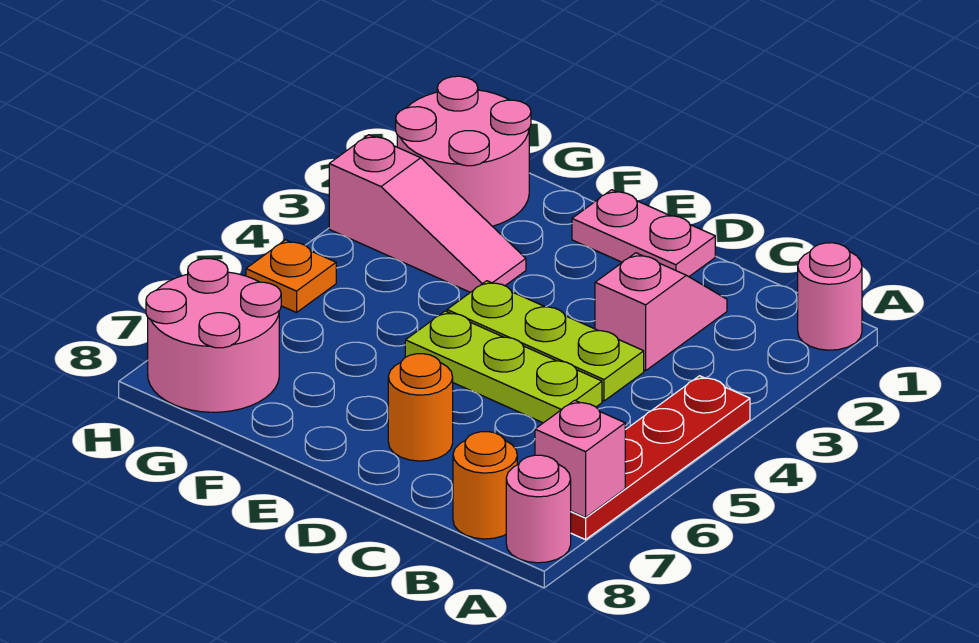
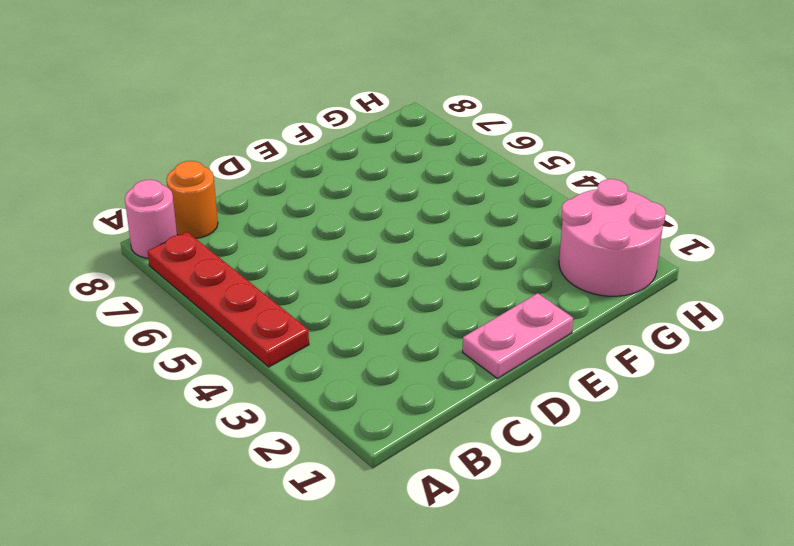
none -> pink 1x1 round brick [798,243,862,350]
none -> pink 1x2 slope [595,253,727,371]
none -> lime 1x3 plate [447,281,644,401]

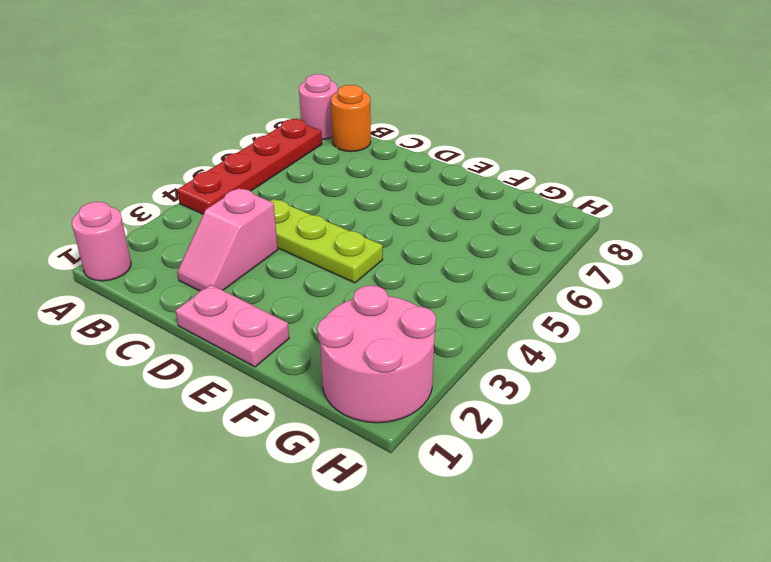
none -> lime 1x3 plate [405,311,602,423]
none -> orange 1x1 round brick [388,354,453,461]
none -> pink 1x3 slope [329,135,526,292]

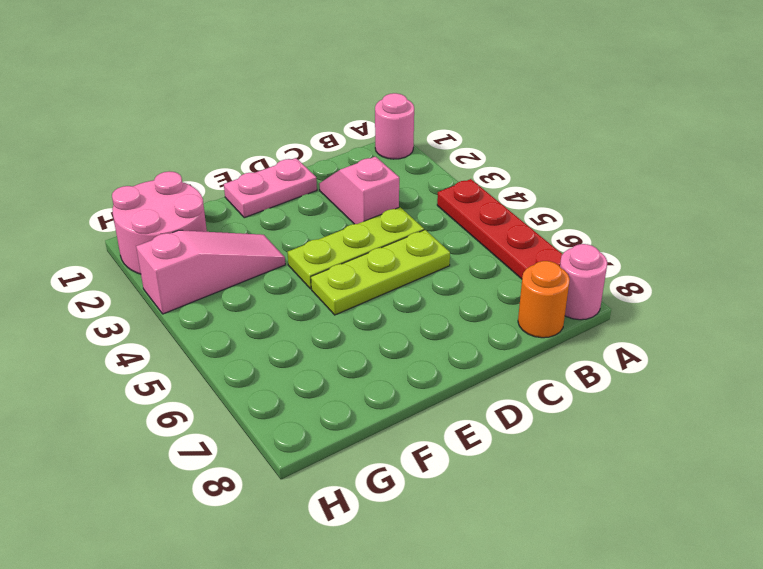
none -> orange 1x1 round brick [388,354,453,461]
none -> pink 2x2 round brick [146,259,281,412]
none -> orange 1x1 plate [246,240,336,313]

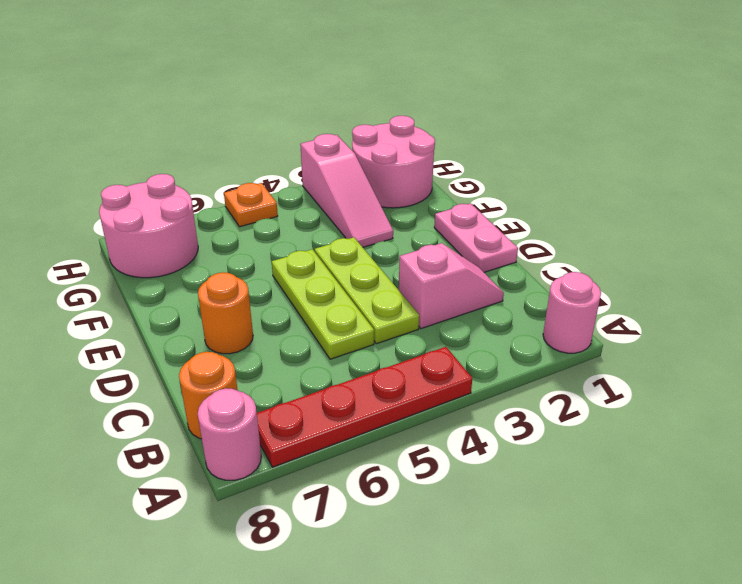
none -> pink 1x1 brick [535,400,625,517]

